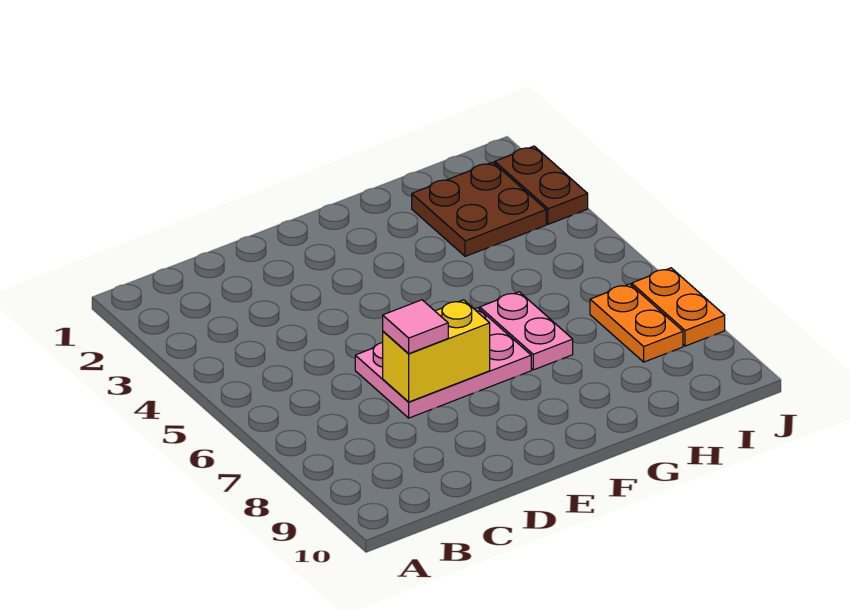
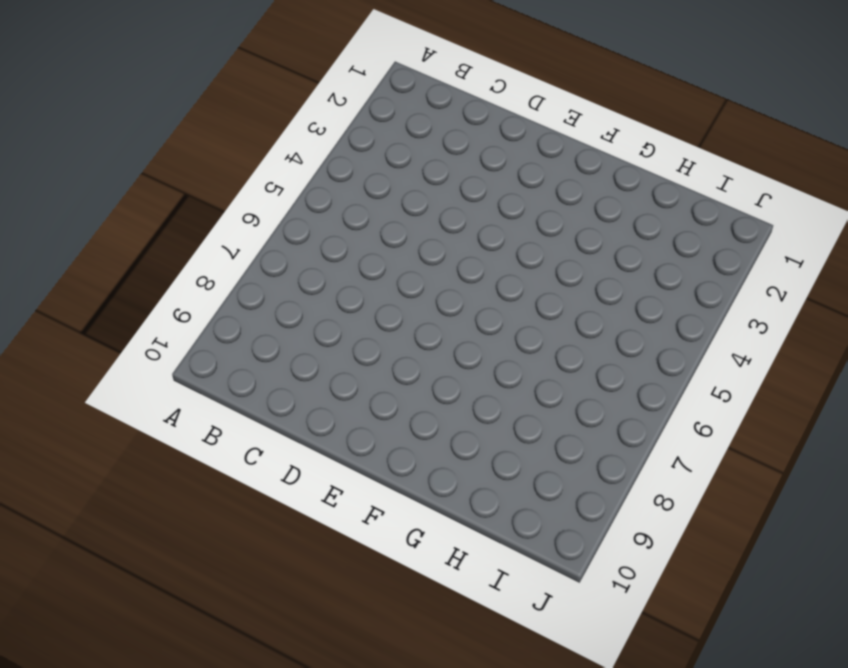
none -> pink 2x3 plate [355,308,531,418]
none -> pink 1x2 plate [480,292,573,370]

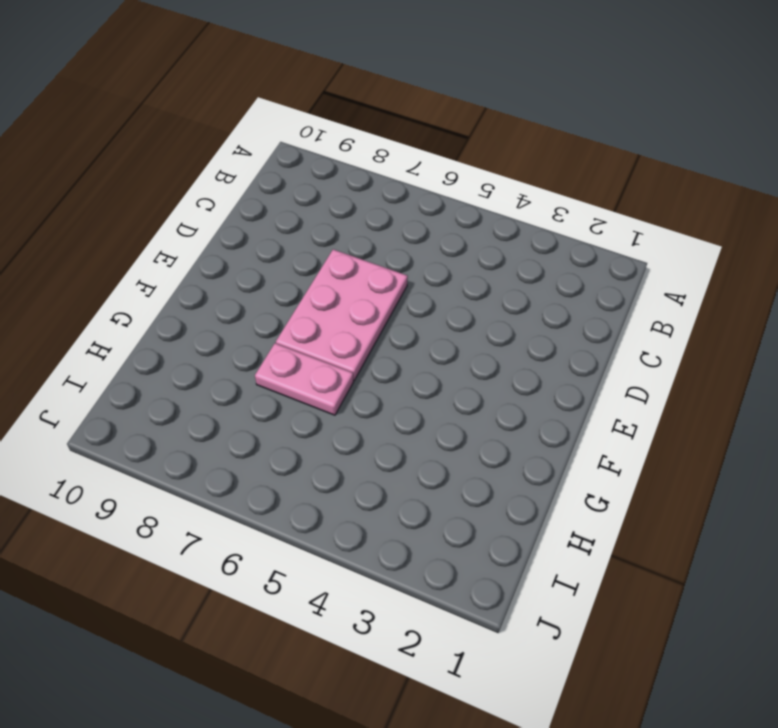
none -> brown 2x2 plate [412,162,546,256]
none -> orange 1x2 plate [590,284,683,362]

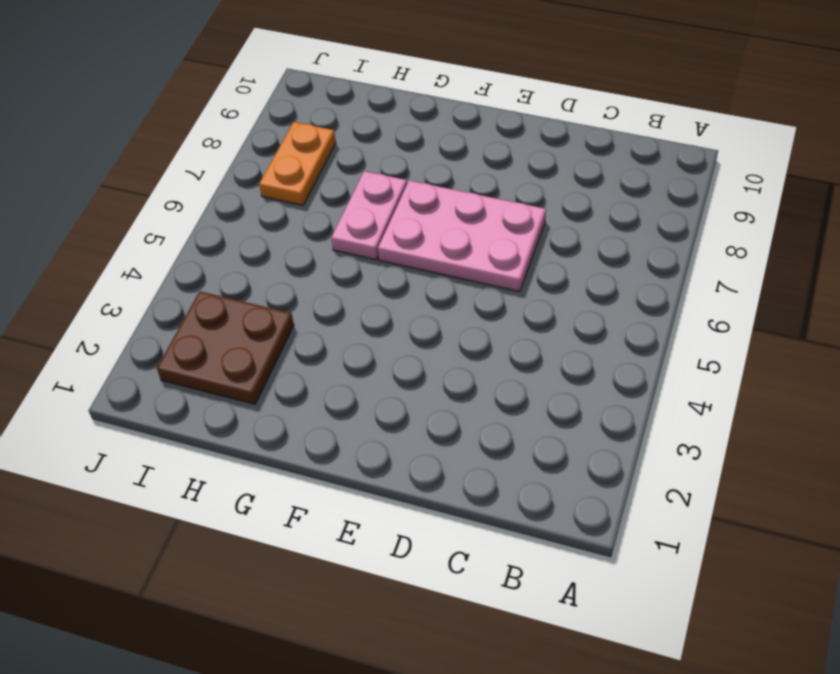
none -> brown 1x2 plate [495,146,588,224]
none -> orange 1x2 plate [632,268,725,346]

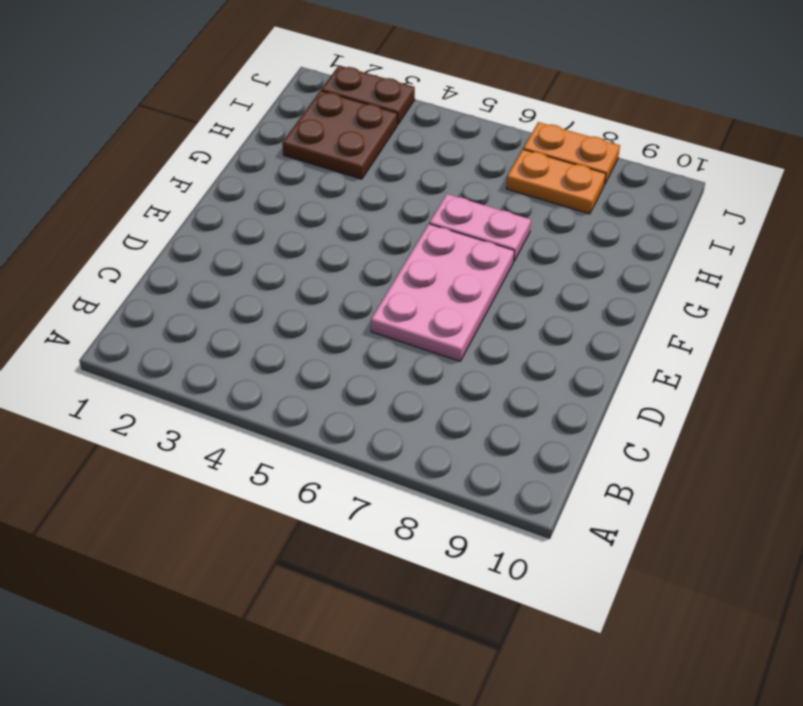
none -> yellow 1x2 brick [383,300,490,402]
none -> pink 1x1 tile [383,300,448,353]

